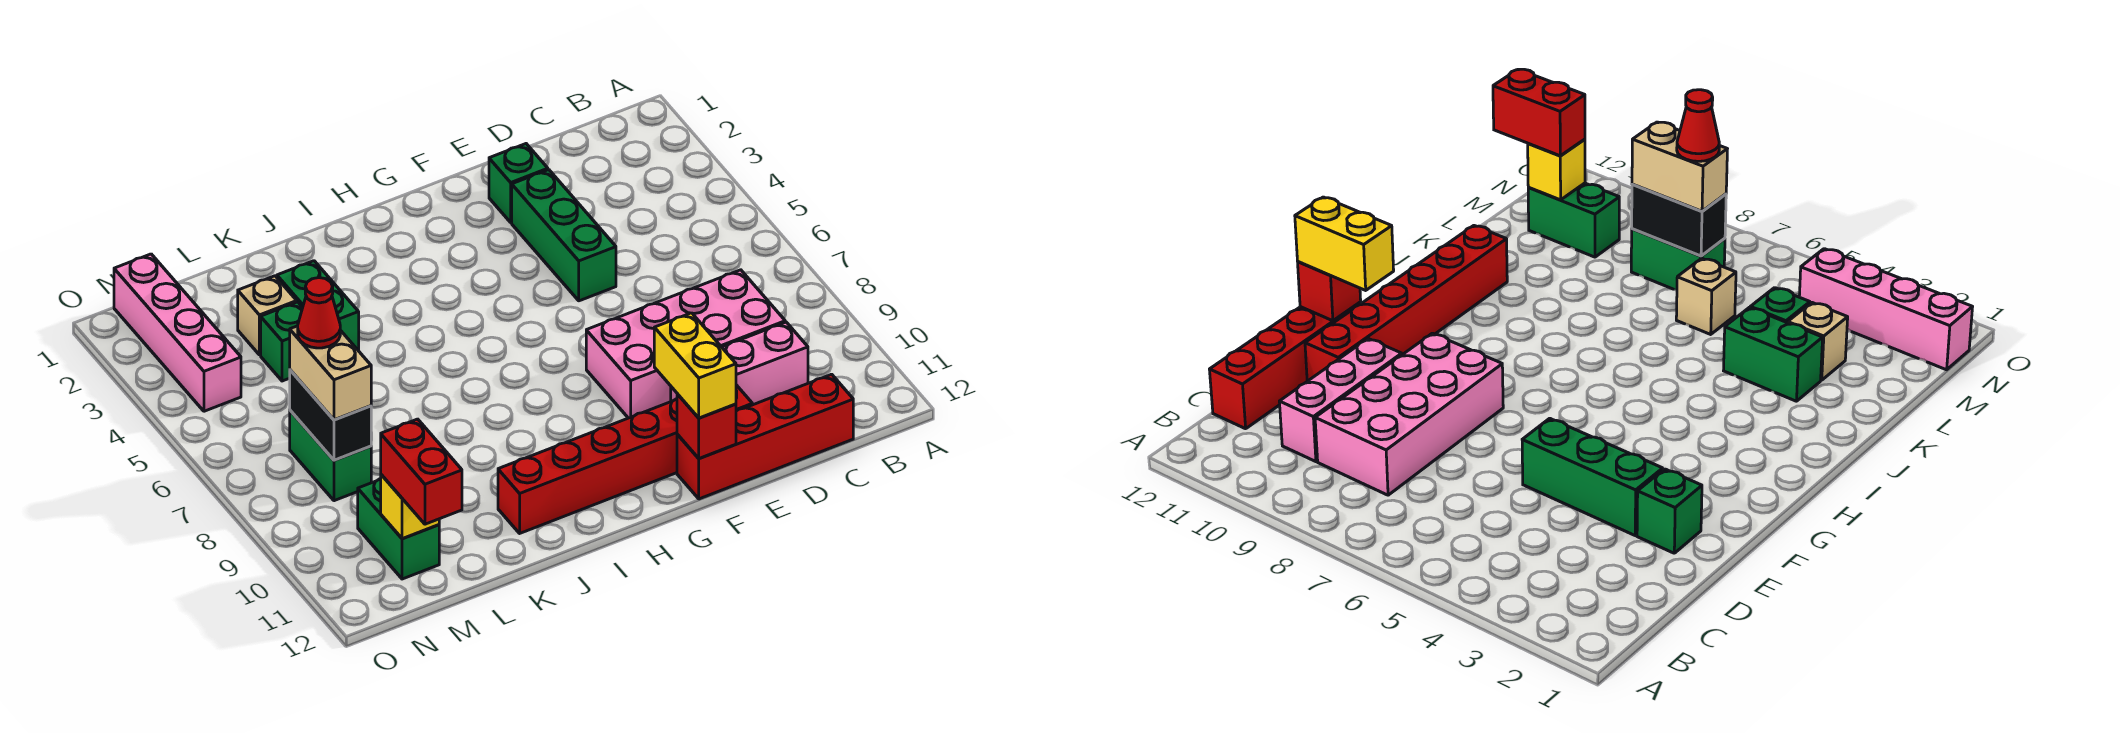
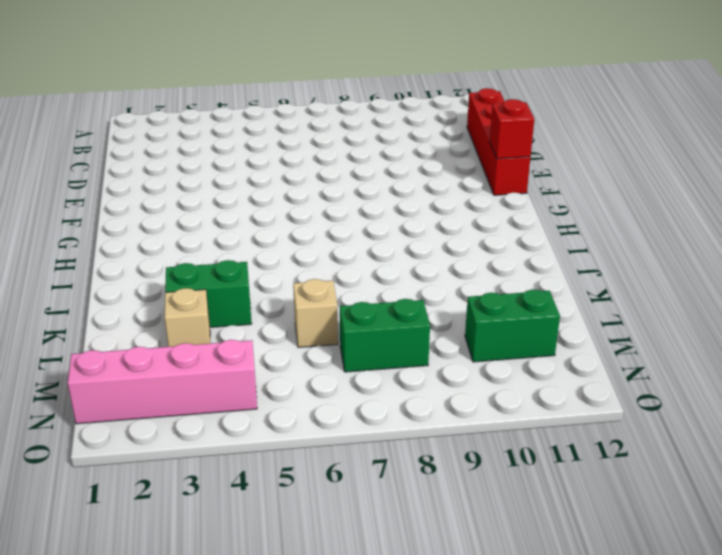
none -> pink 2x4 brick [586,270,785,418]
none -> pink 1x3 brick [671,322,808,405]
none -> green 1x1 brick [489,144,548,222]

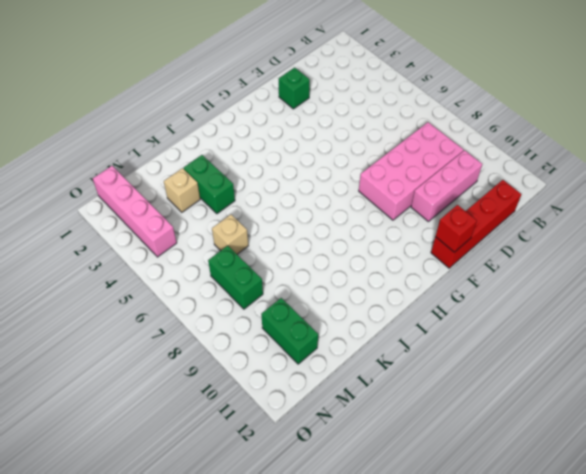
none -> green 1x3 brick [512,170,616,301]
none -> red 1x6 brick [498,385,752,533]
none -> green 1x1 brick [261,302,303,381]

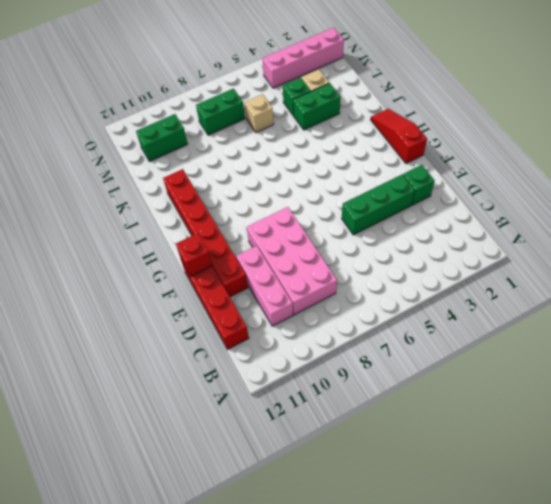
red 1x3 slope [371,109,427,163] -> none
none -> black 1x2 brick [290,370,371,460]
none -> yellow 1x1 brick [381,475,439,539]
none -> yellow 1x2 brick [654,313,736,418]

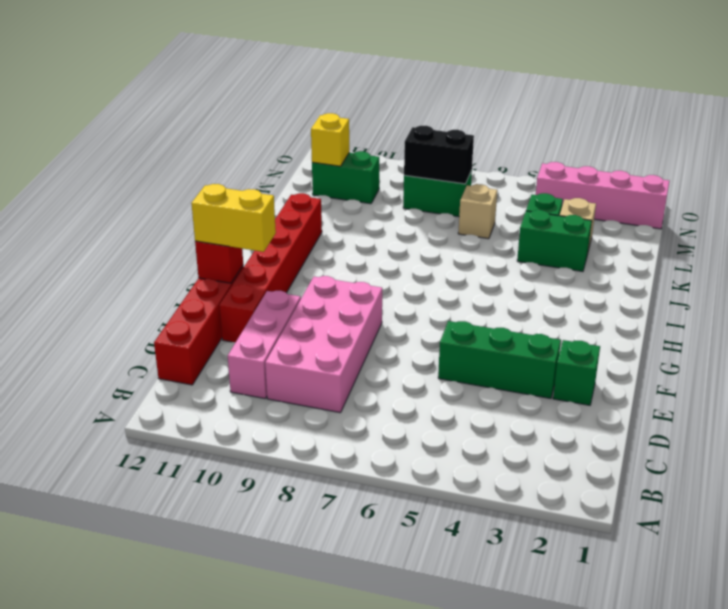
none -> tan 1x2 brick [290,326,371,420]
none -> red 1x2 brick [381,419,462,524]
none -> red 1x1 cone [298,278,340,348]

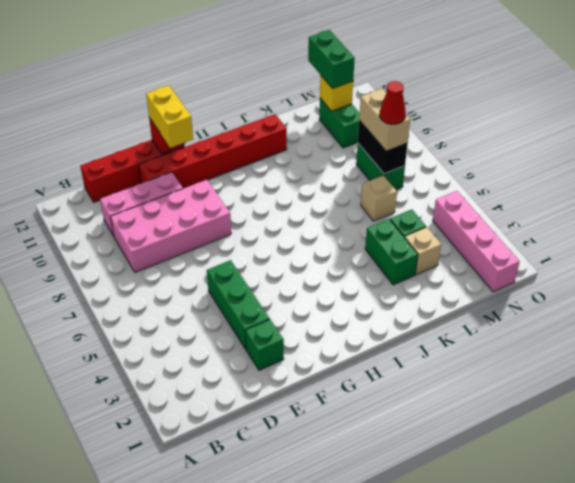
green 1x2 brick [308,30,355,89] -> red 1x2 brick [381,419,462,524]

